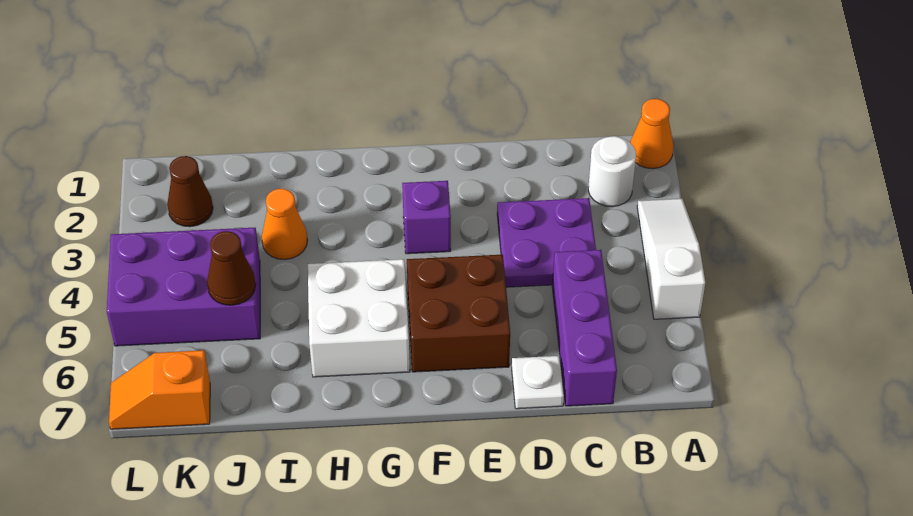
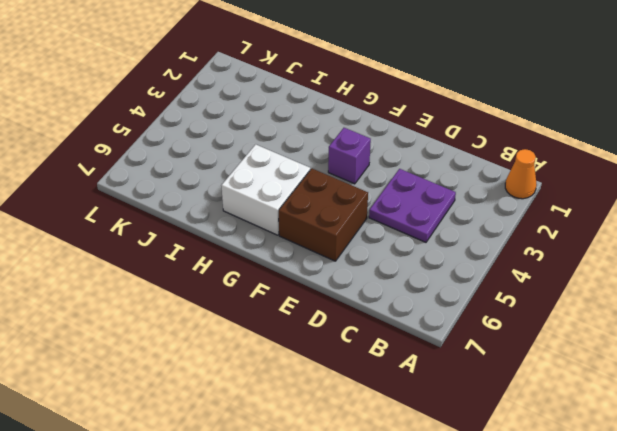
none -> white 1x3 slope [637,199,705,319]
none -> white 1x1 round brick [588,136,636,207]
none -> purple 1x3 brick [552,250,617,406]

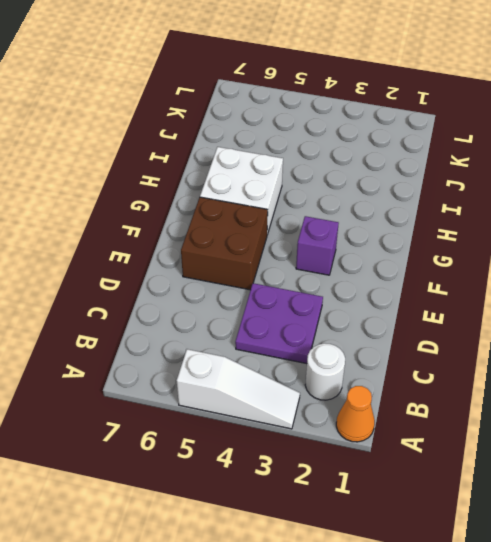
none -> purple 1x3 brick [552,250,617,406]
none -> white 1x1 plate [512,356,564,409]
none -> orange 1x1 cone [262,189,308,259]

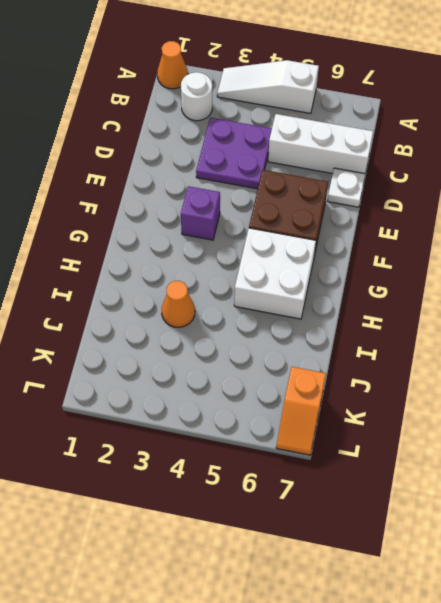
white 1x3 brick [268,114,373,174] -> purple 1x3 brick [552,250,617,406]
none -> purple 2x3 brick [107,228,260,346]
none -> brown 1x1 cone [167,156,213,227]
none -> brown 1x1 cone [207,231,256,305]

